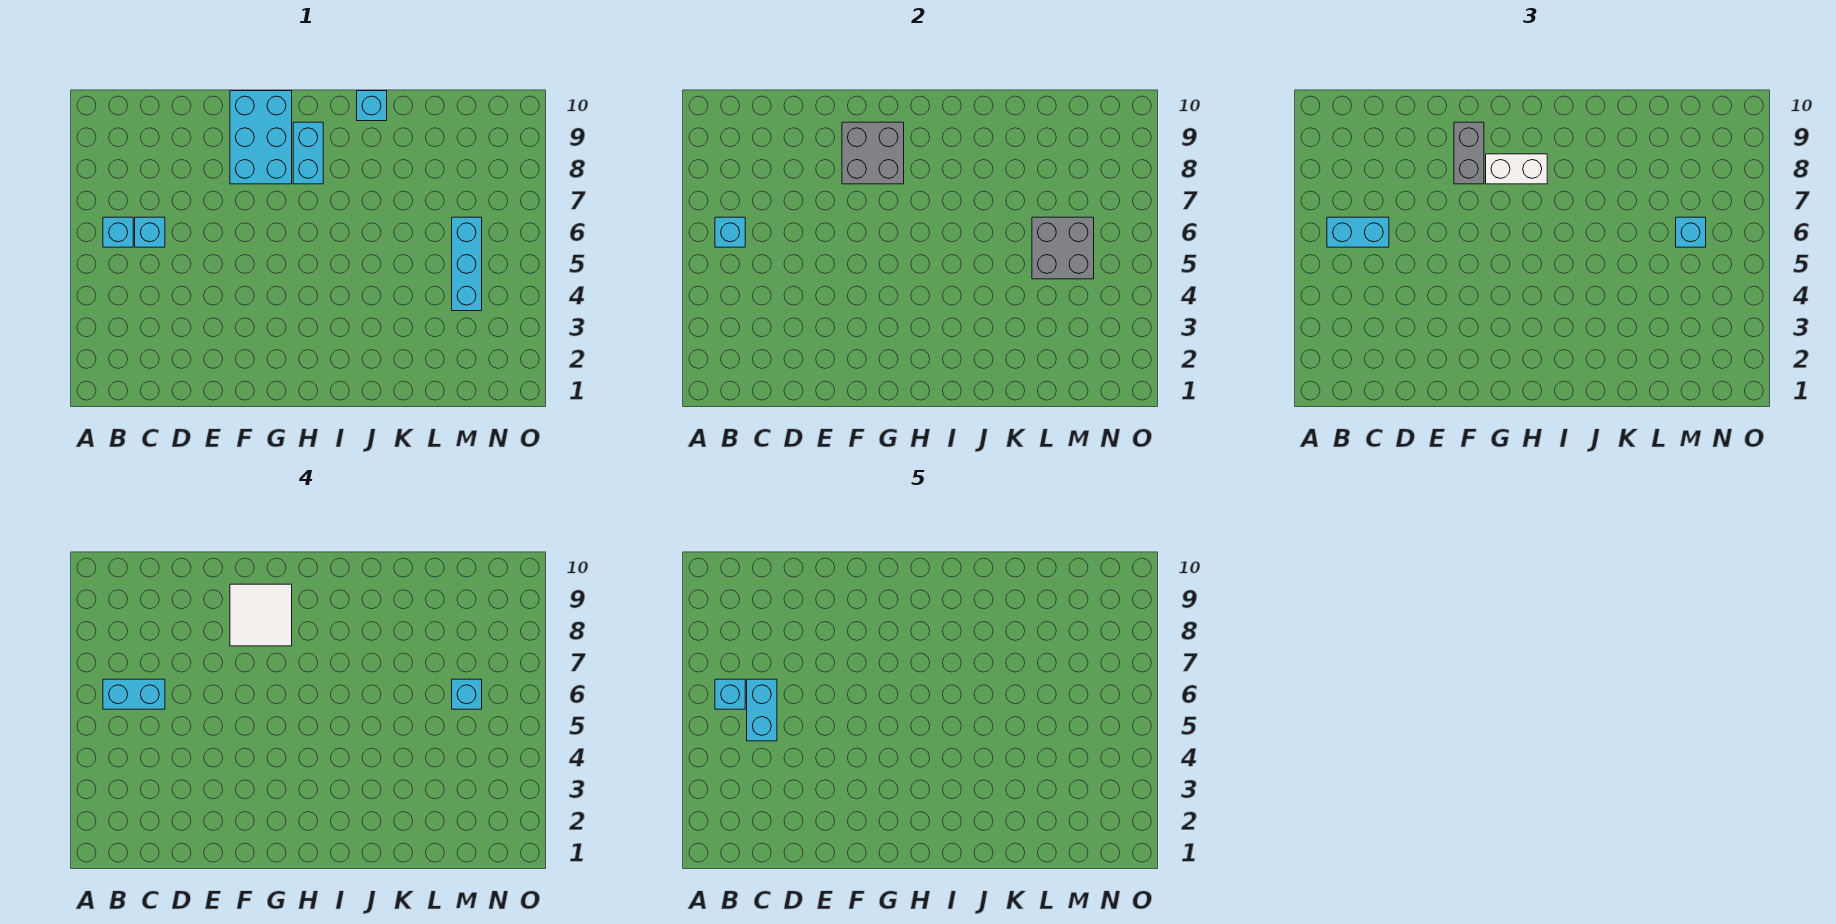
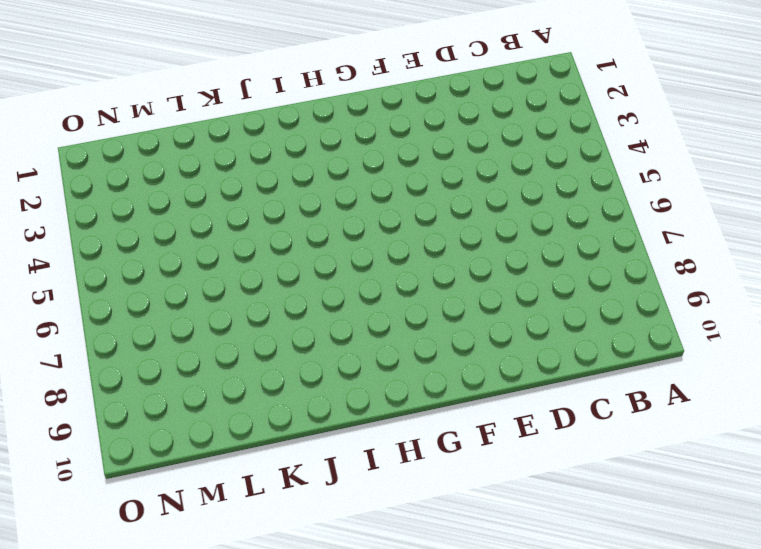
none -> cyan 1x1 brick [103,217,133,247]
none -> cyan 1x1 brick [135,217,165,247]
none -> cyan 2x3 brick [230,91,292,184]

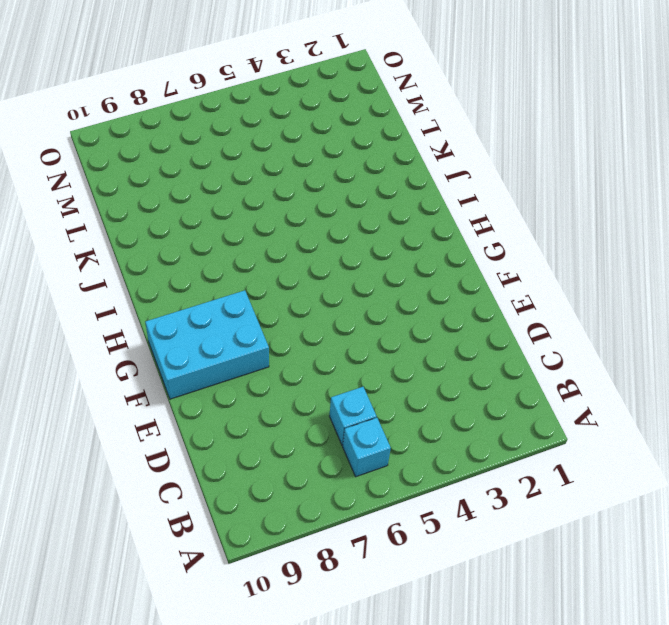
none -> cyan 1x2 brick [293,122,323,184]
none -> cyan 1x1 brick [357,91,387,121]
none -> cyan 1x3 brick [452,217,482,311]

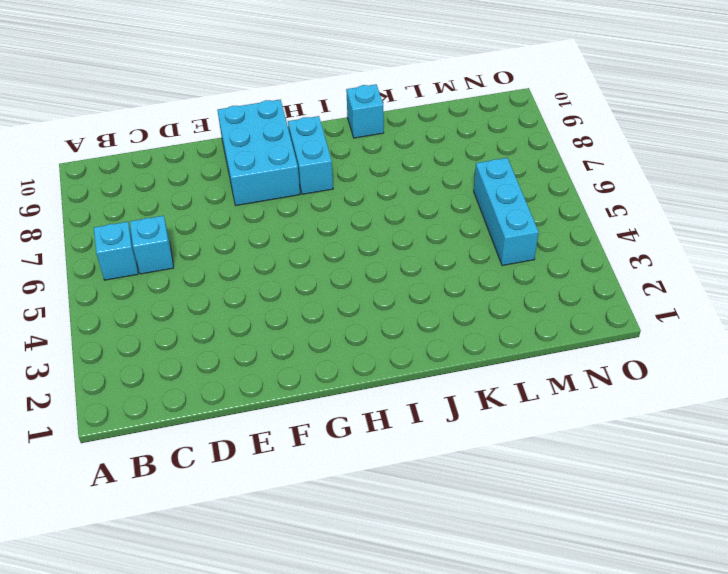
none -> cyan 1x1 brick [715,217,745,247]
none -> grey 2x2 brick [842,122,904,184]
none -> grey 2x2 brick [1032,217,1094,279]

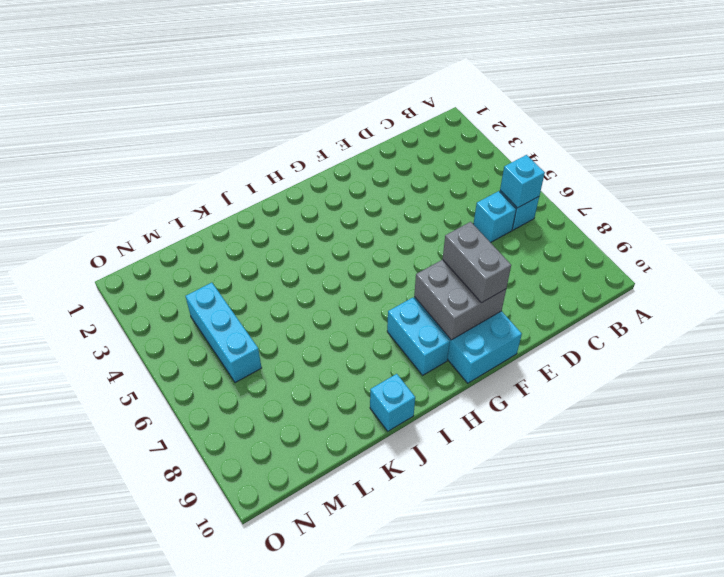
none -> grey 2x2 brick [1032,217,1094,279]
none -> cyan 1x2 brick [1327,217,1389,247]
none -> white 1x2 brick [1486,154,1547,184]

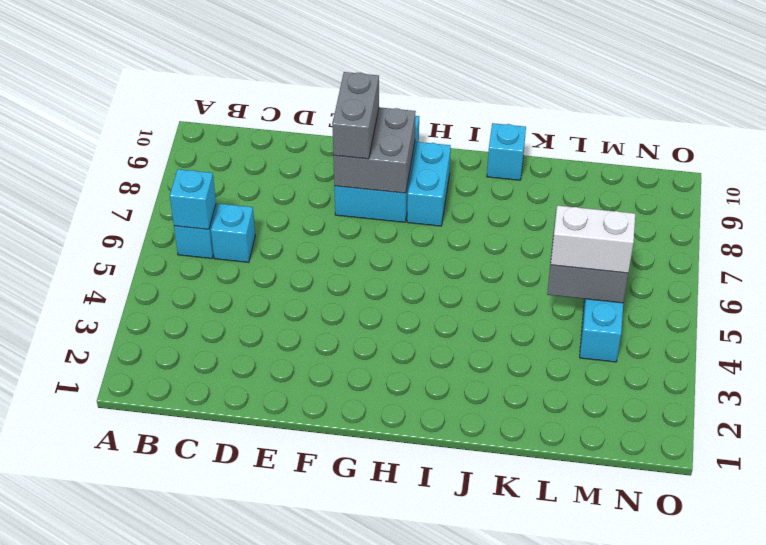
white 1x2 brick [551,205,635,273] -> white 1x2 brick moved to [1486,154,1547,184]
none -> cyan 1x2 brick [1327,217,1389,247]
none -> cyan 1x1 brick [1676,217,1706,247]
none -> cyan 1x2 brick [103,679,165,709]

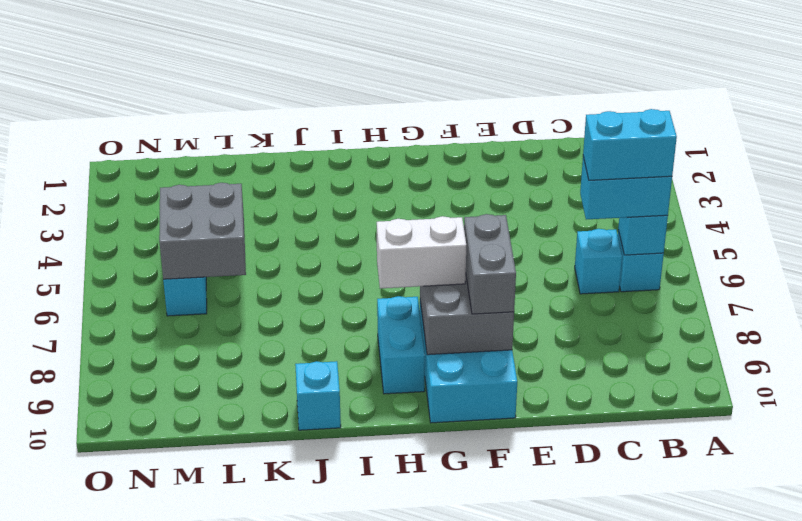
none -> cyan 1x1 brick [1676,217,1706,247]
none -> white 2x2 tile [230,584,292,646]
none -> cyan 1x1 brick [452,679,482,709]

